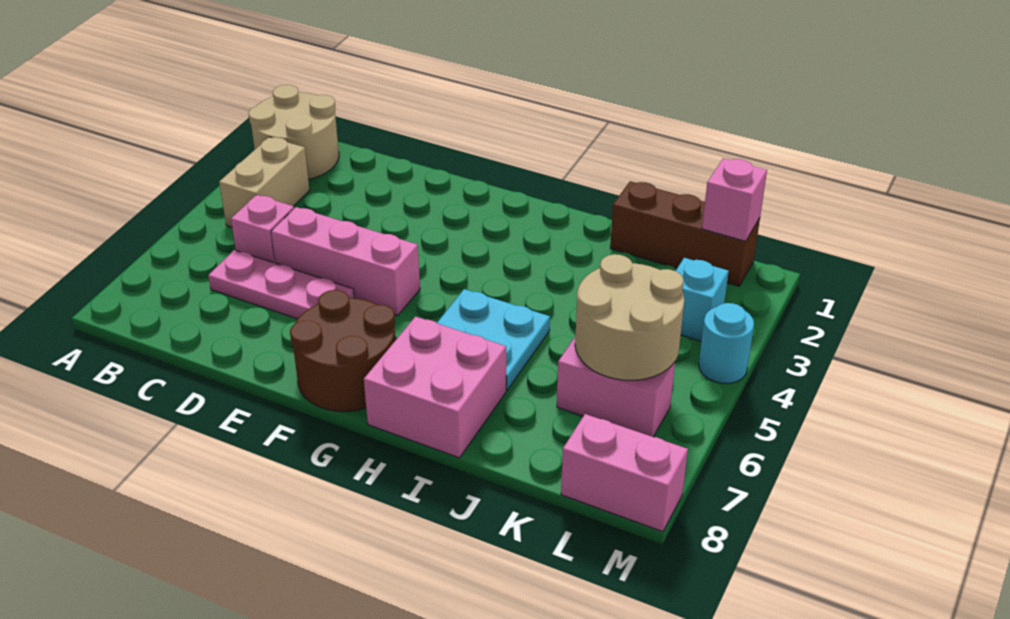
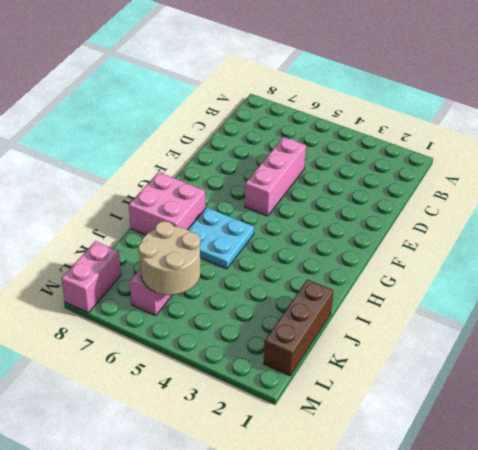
none -> tan 2x2 round brick [249,85,339,179]
none -> tan 1x2 brick [219,137,310,227]
none -> pink 1x1 brick [231,195,294,263]

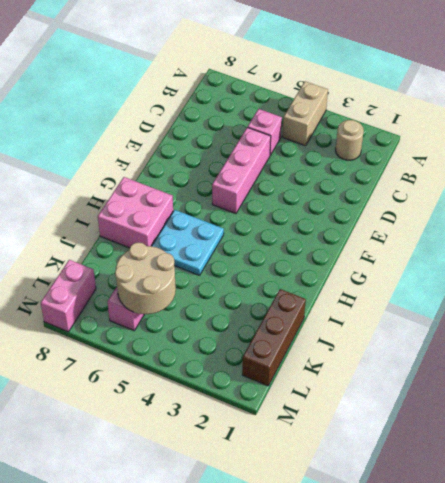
tan 1x2 brick [283,81,328,146] -> tan 1x2 brick turned to [219,137,310,227]
tan 1x1 round brick [336,120,364,160] -> tan 2x2 round brick [249,85,339,179]
none -> pink 1x3 plate [208,250,354,319]
none -> brown 2x2 round brick [290,290,395,412]
none -> cyan 1x1 brick [676,258,729,341]

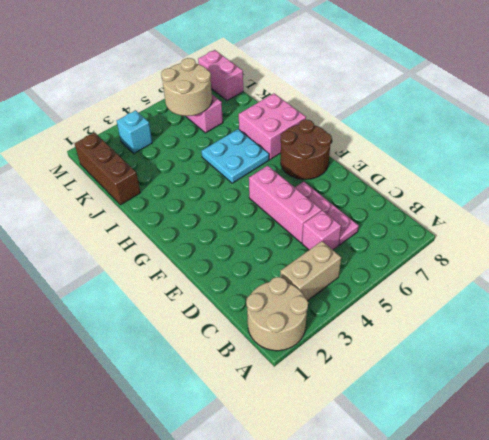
none -> cyan 1x1 round brick [699,303,754,383]
none -> pink 1x1 brick [702,158,767,241]

